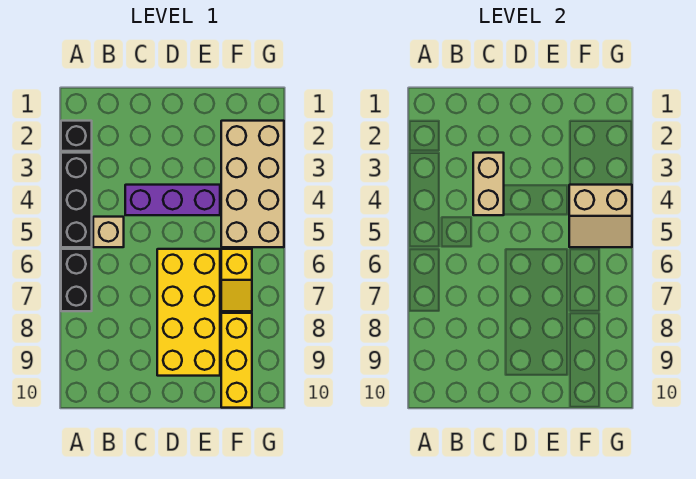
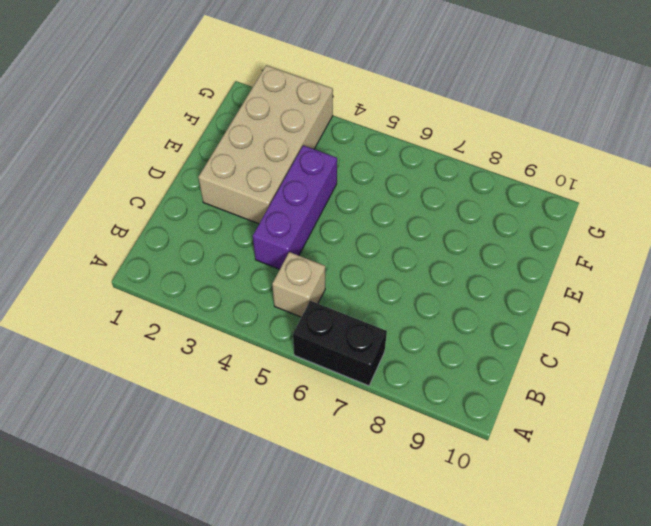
tan 2x4 brick [198,65,333,224] -> tan 2x4 brick turned to [221,121,284,247]
none -> black 1x1 brick [61,121,92,151]
none -> black 1x3 brick [61,153,92,247]

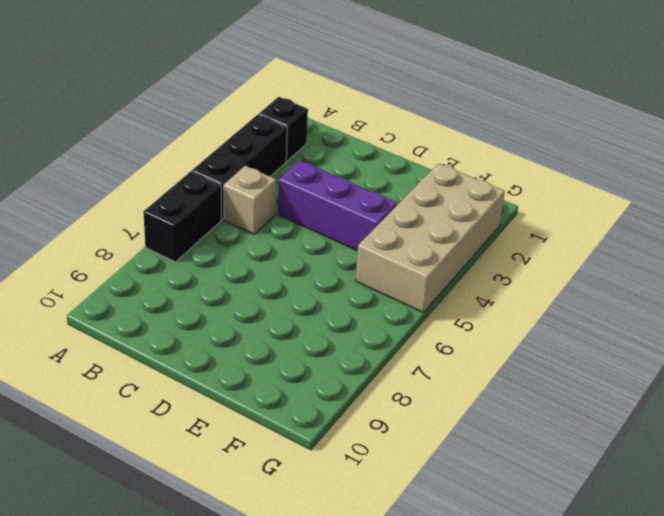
none -> yellow 2x4 brick [157,249,220,376]
none -> yellow 1x2 slope [221,249,252,311]

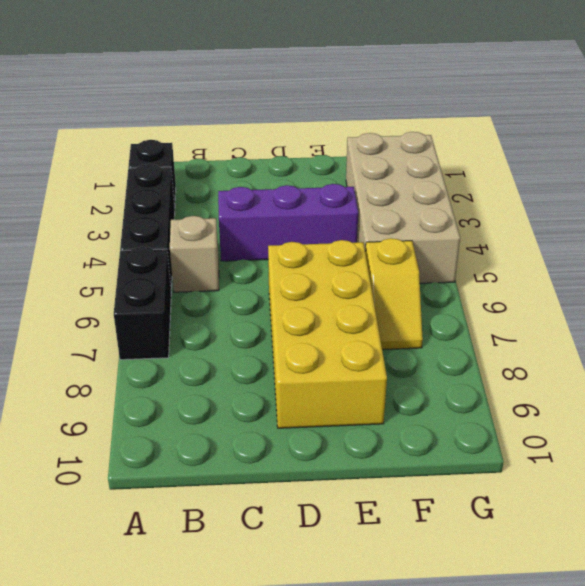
none -> yellow 1x3 brick [221,313,252,408]
none -> tan 1x2 brick [473,153,504,215]

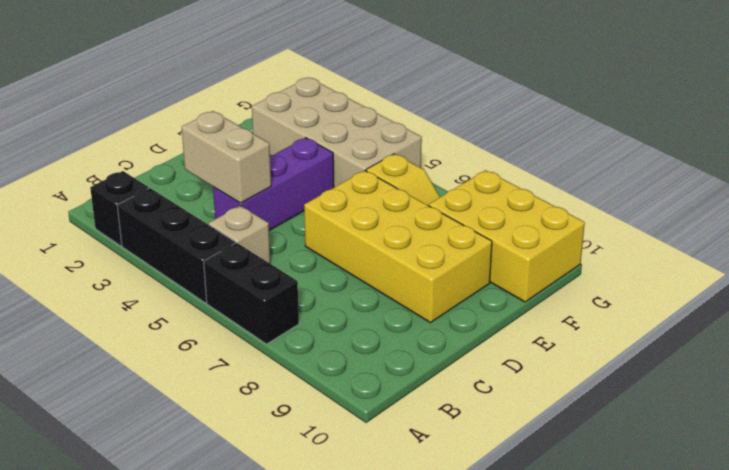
yellow 2x3 brick [429,170,585,302] -> yellow 1x3 brick [221,313,252,408]
none -> tan 2x2 slope [569,185,632,247]

